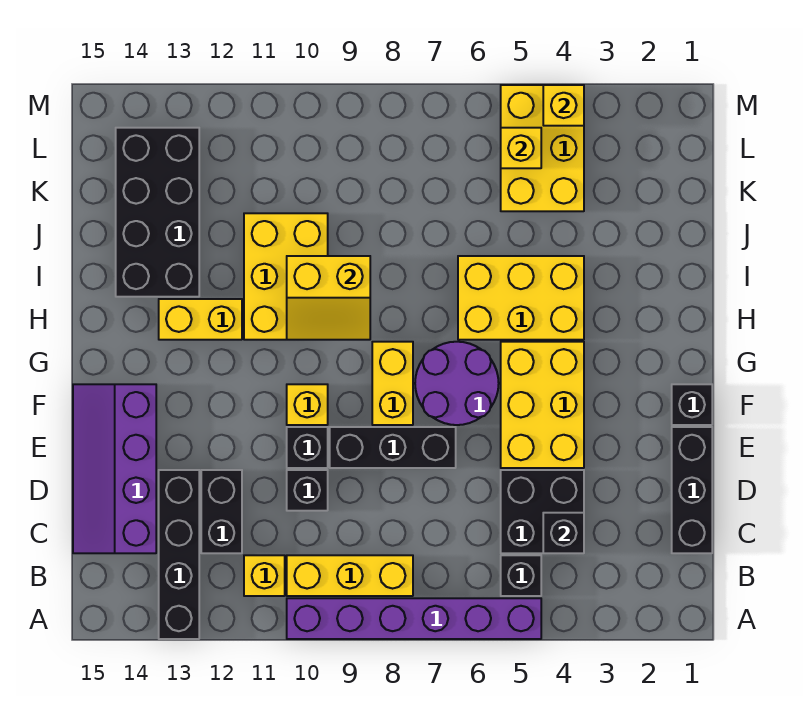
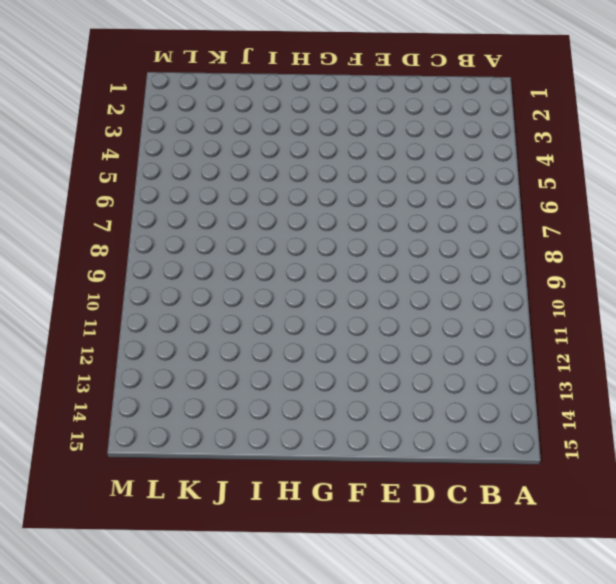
none -> purple 1x6 brick [287,598,541,639]
none -> black 1x4 brick [159,470,199,639]
none -> black 1x1 brick [501,555,541,596]

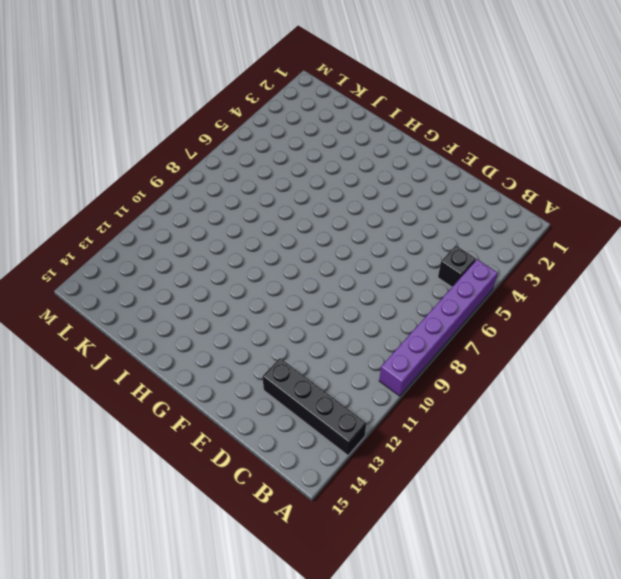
none -> yellow 1x3 brick [287,555,413,596]
none -> yellow 1x1 brick [244,555,285,596]
none -> black 1x3 brick [672,427,712,553]

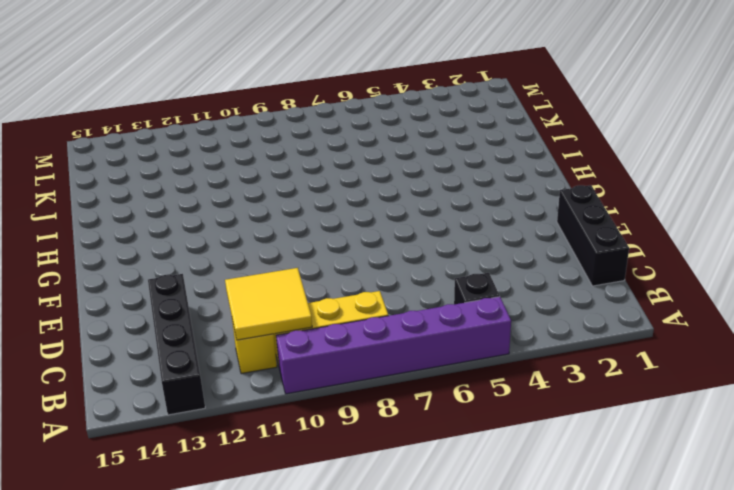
yellow 2x2 tile [225,268,312,340] -> none
none -> black 2x2 brick [501,470,584,553]
none -> black 1x2 brick [201,470,242,553]
none -> purple 2x4 slope [73,384,156,553]

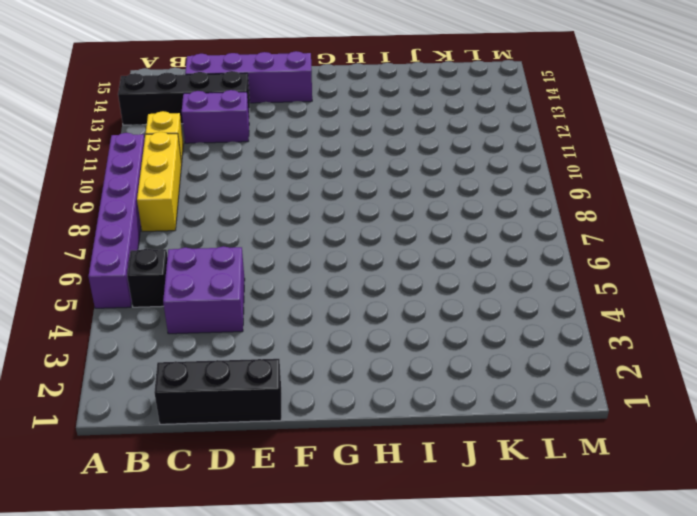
purple 2x2 brick [163,246,245,334] -> black 2x2 brick [501,470,584,553]
purple 1x2 brick [182,90,249,143] -> black 1x2 brick [201,470,242,553]
none -> black 1x1 brick [287,470,328,511]
none -> yellow 2x3 brick [501,342,584,468]
none -> black 1x3 brick [330,427,456,468]

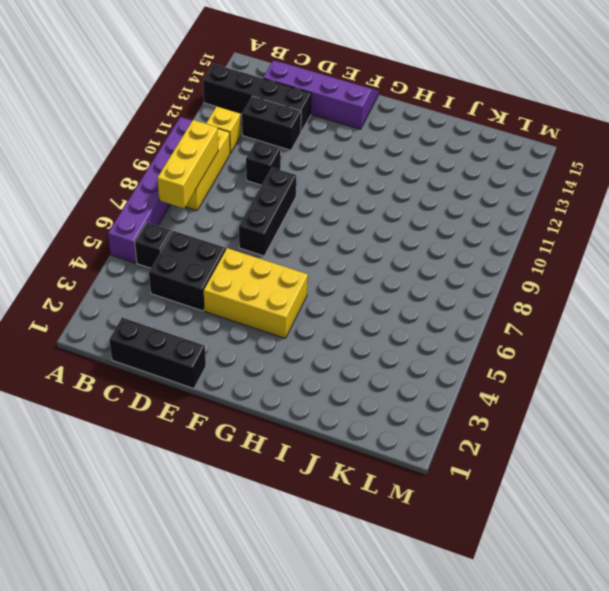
yellow 1x3 brick [157,120,218,208] -> none
none -> black 1x1 brick [287,427,328,468]
none -> black 1x1 brick [672,384,712,425]
none -> purple 2x2 round brick [415,342,499,425]

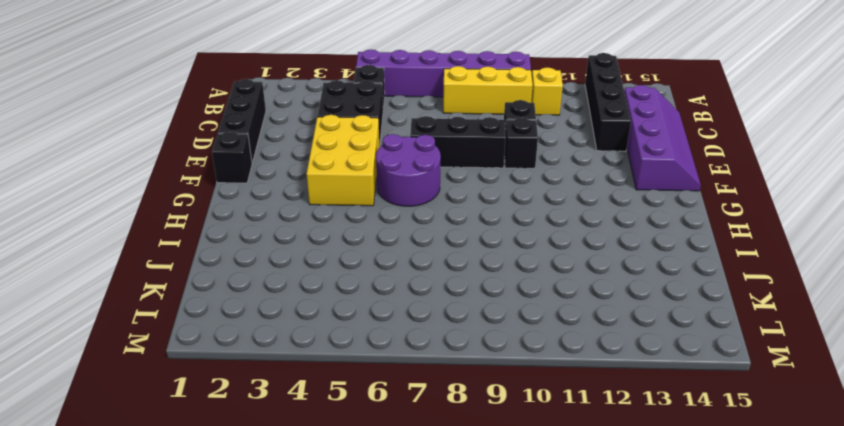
none -> black 1x2 brick [201,470,242,553]
none -> yellow 1x2 brick [372,342,413,425]
none -> yellow 1x1 brick [287,384,328,425]

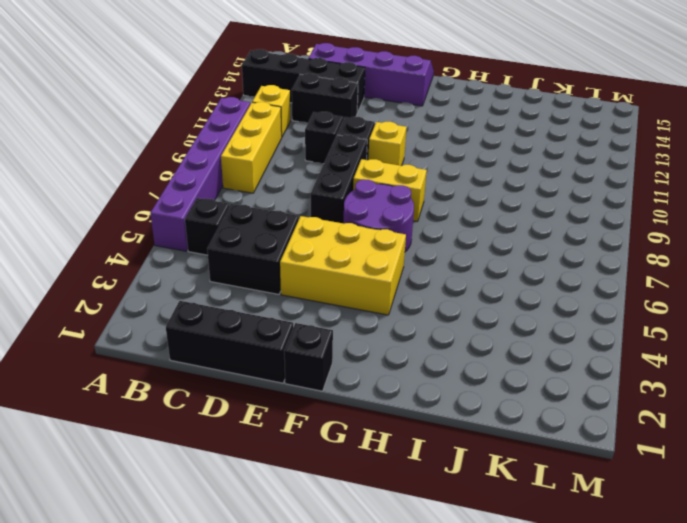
none -> yellow 2x3 brick [458,256,584,340]
none -> yellow 2x3 brick [244,213,328,340]
none -> yellow 1x2 brick [159,299,242,340]

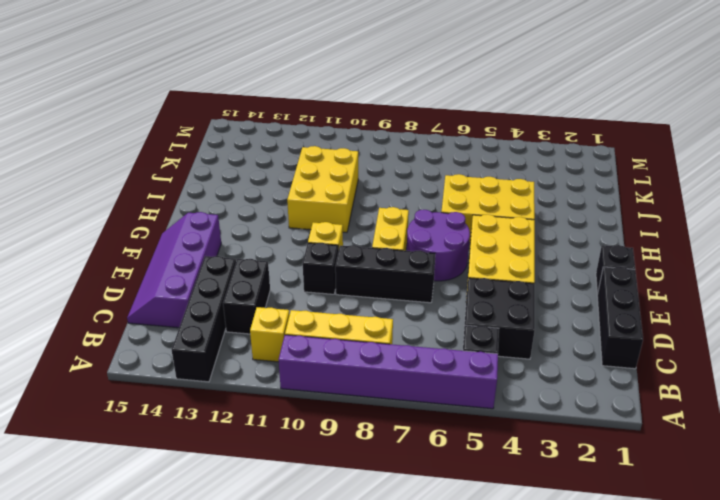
none -> black 1x1 brick [287,470,328,511]
none -> yellow 1x2 brick [159,299,242,340]
none -> black 2x4 brick [116,128,199,297]

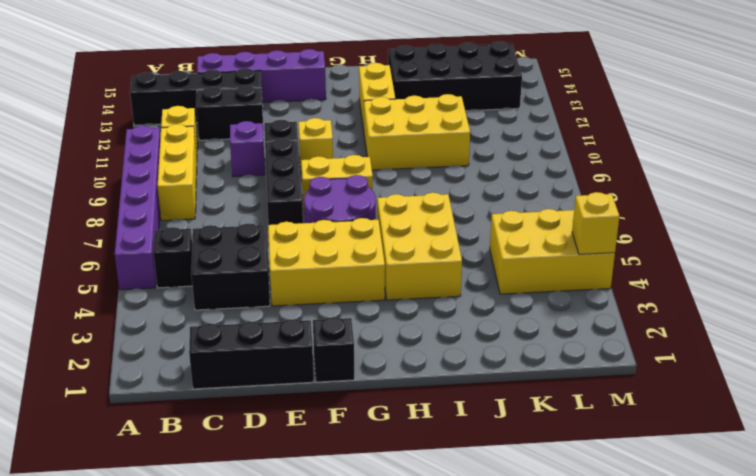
purple 1x1 brick [230,121,265,177] -> black 1x1 brick [287,470,328,511]
none -> black 1x1 brick [543,513,584,553]
none -> yellow 2x2 slope [287,256,370,340]
none -> yellow 1x1 brick [501,128,541,168]

